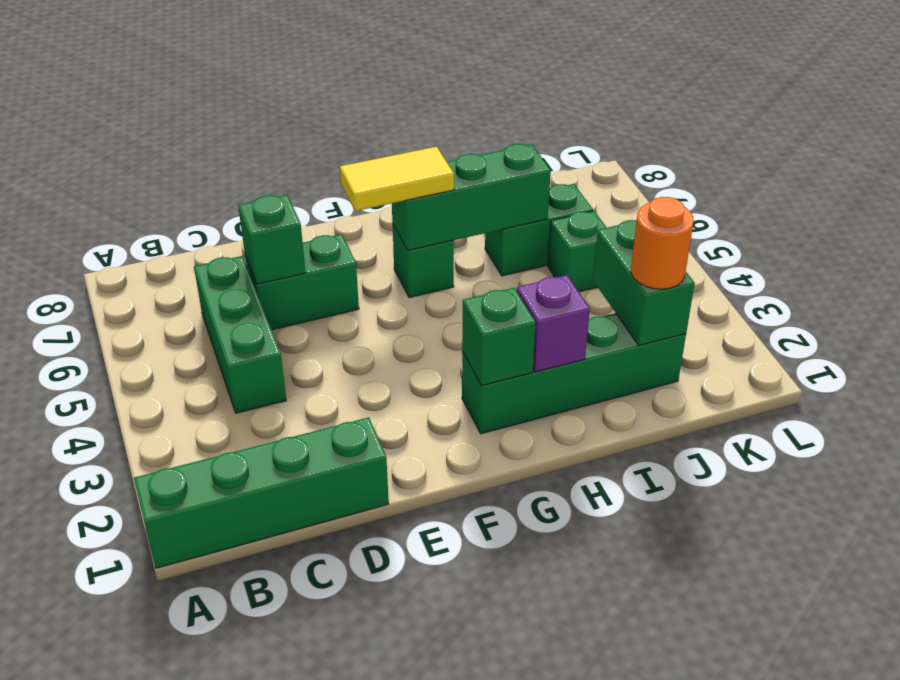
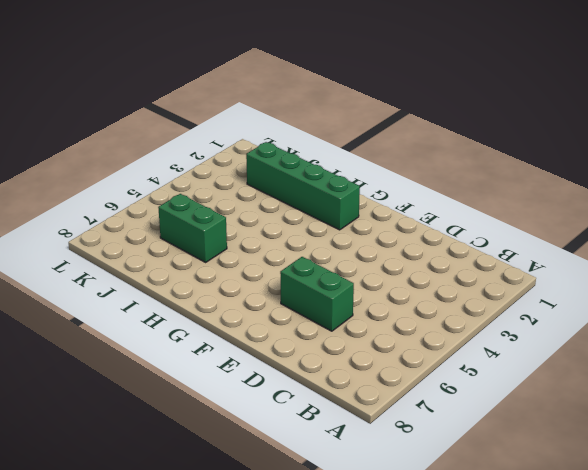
none -> green 1x4 brick [134,417,389,568]
none -> green 1x3 brick [194,256,286,413]
none -> green 1x1 brick [392,223,454,298]

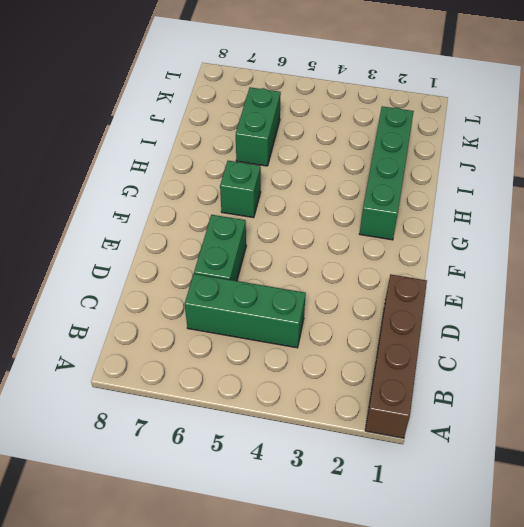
brown 1x4 brick [365,274,427,438] -> green 1x4 brick [134,417,389,568]
none -> green 1x1 brick [548,211,607,292]
none -> green 1x1 brick [238,195,305,284]
none -> green 1x1 brick [462,288,536,386]

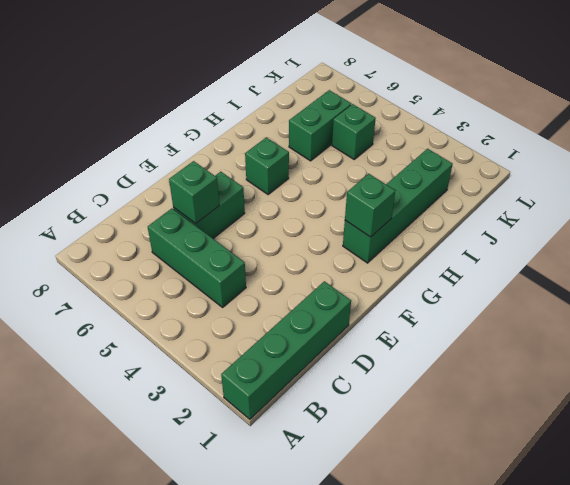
none -> green 1x3 brick [392,144,551,250]
none -> purple 1x1 brick [517,275,590,372]
none -> green 1x2 brick [593,220,695,345]

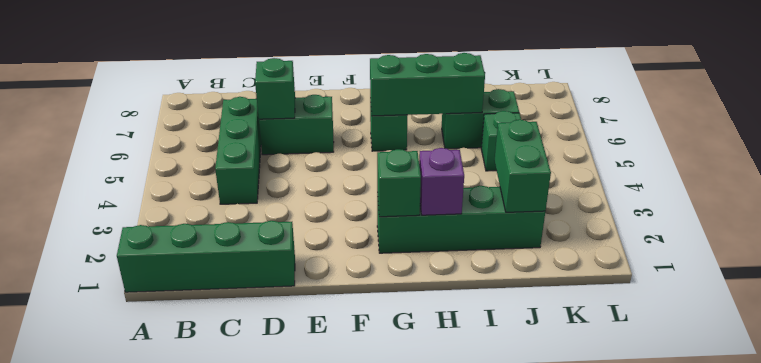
none -> yellow 1x2 tile [340,147,454,211]
none -> orange 1x1 round brick [631,197,693,289]

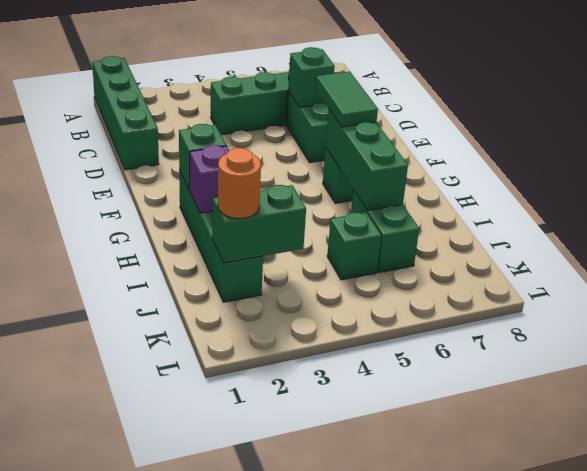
green 1x2 tile [315,72,378,127] -> yellow 1x2 tile [340,147,454,211]

